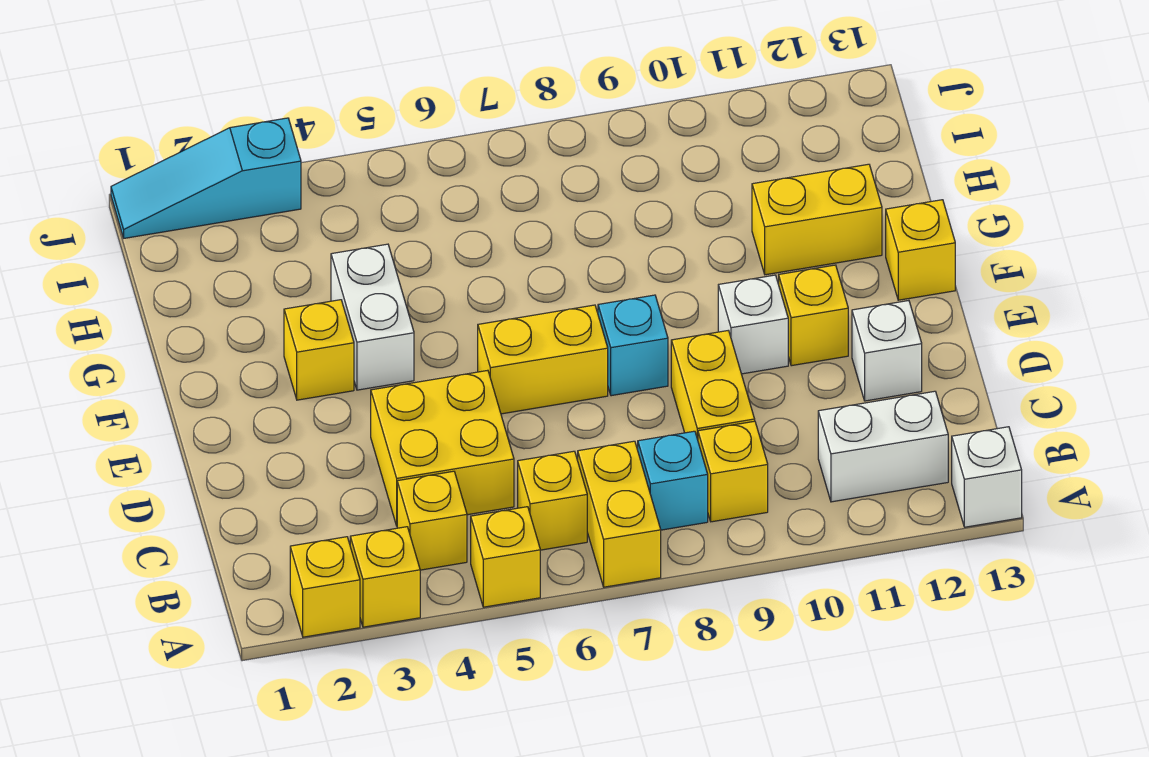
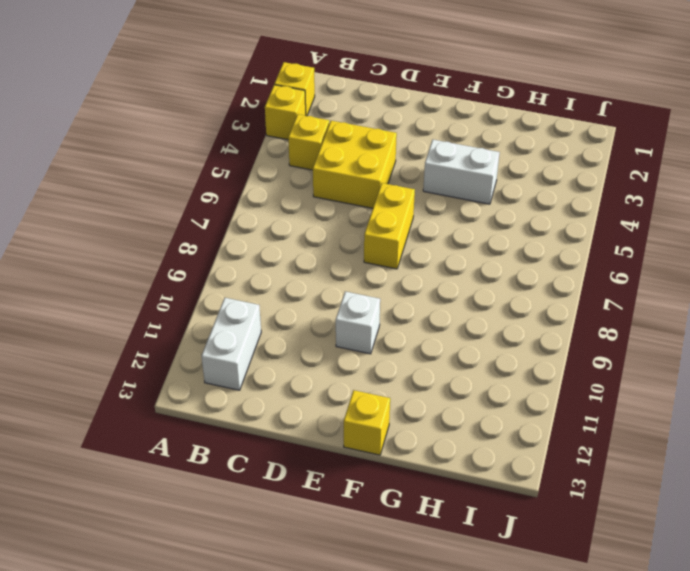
none -> yellow 1x1 brick [471,507,540,607]
none -> yellow 1x2 brick [578,441,661,587]
none -> white 1x1 brick [952,427,1022,527]

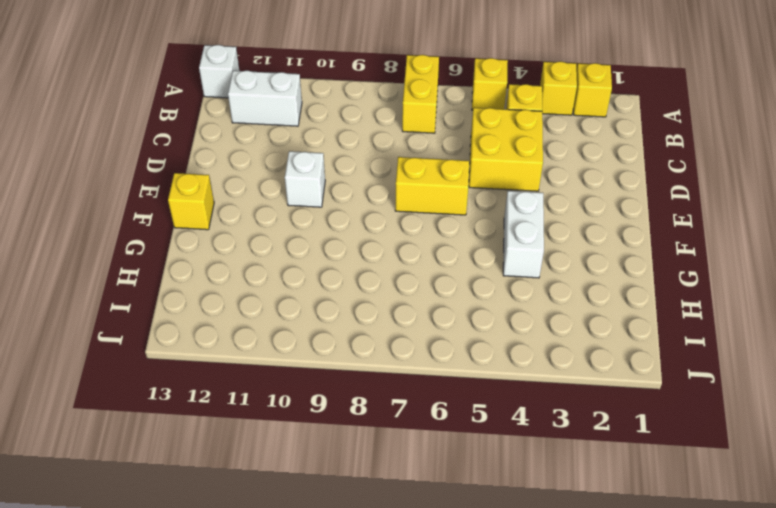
none -> yellow 1x1 brick [518,451,587,550]
none -> cyan 1x1 brick [638,431,708,530]
none -> yellow 1x1 brick [698,421,768,522]

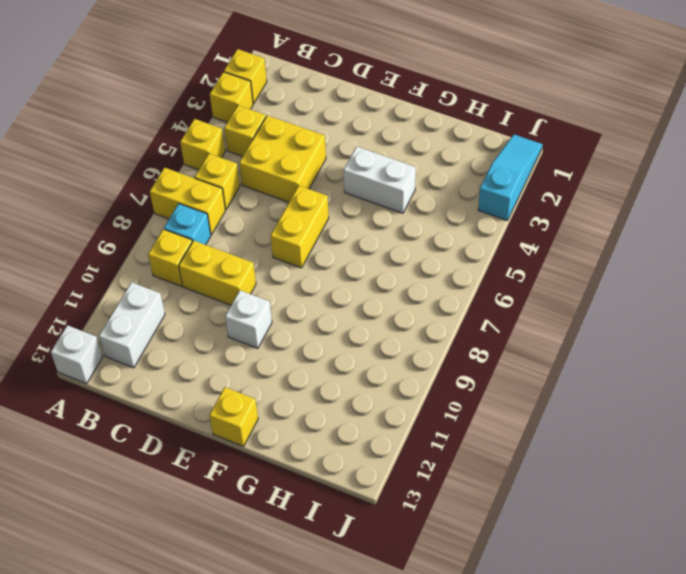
none -> white 1x1 brick [852,301,922,401]
none -> cyan 1x1 brick [598,295,668,396]
none -> yellow 1x1 brick [779,265,848,366]

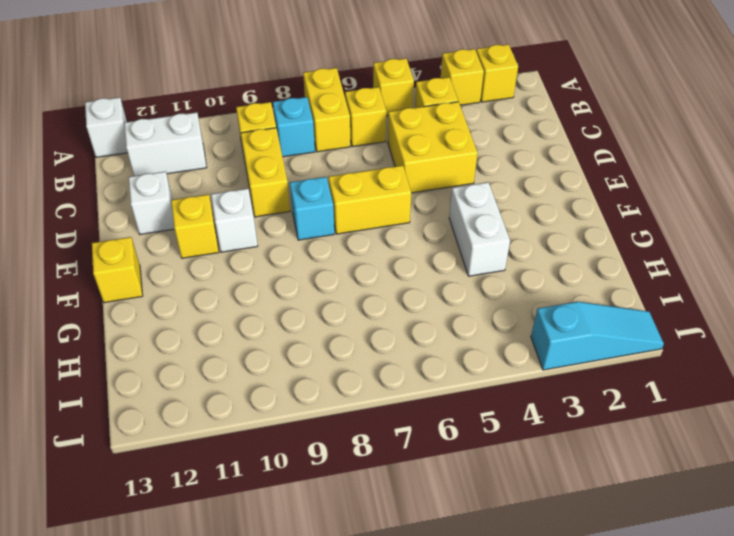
none -> yellow 1x1 brick [284,300,354,400]
none -> yellow 1x2 brick [752,164,882,275]

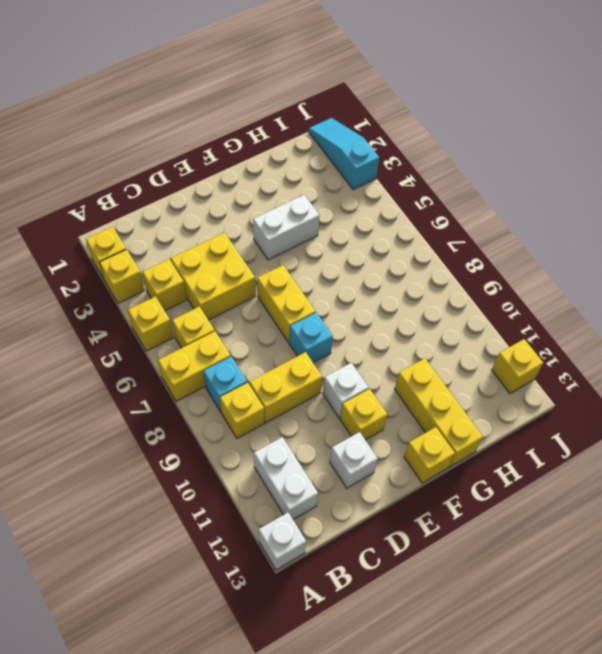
yellow 1x3 brick [395,358,483,467] -> yellow 1x2 brick [752,164,882,275]
yellow 1x1 brick [492,339,543,394] -> yellow 1x1 brick moved to [284,300,354,400]

